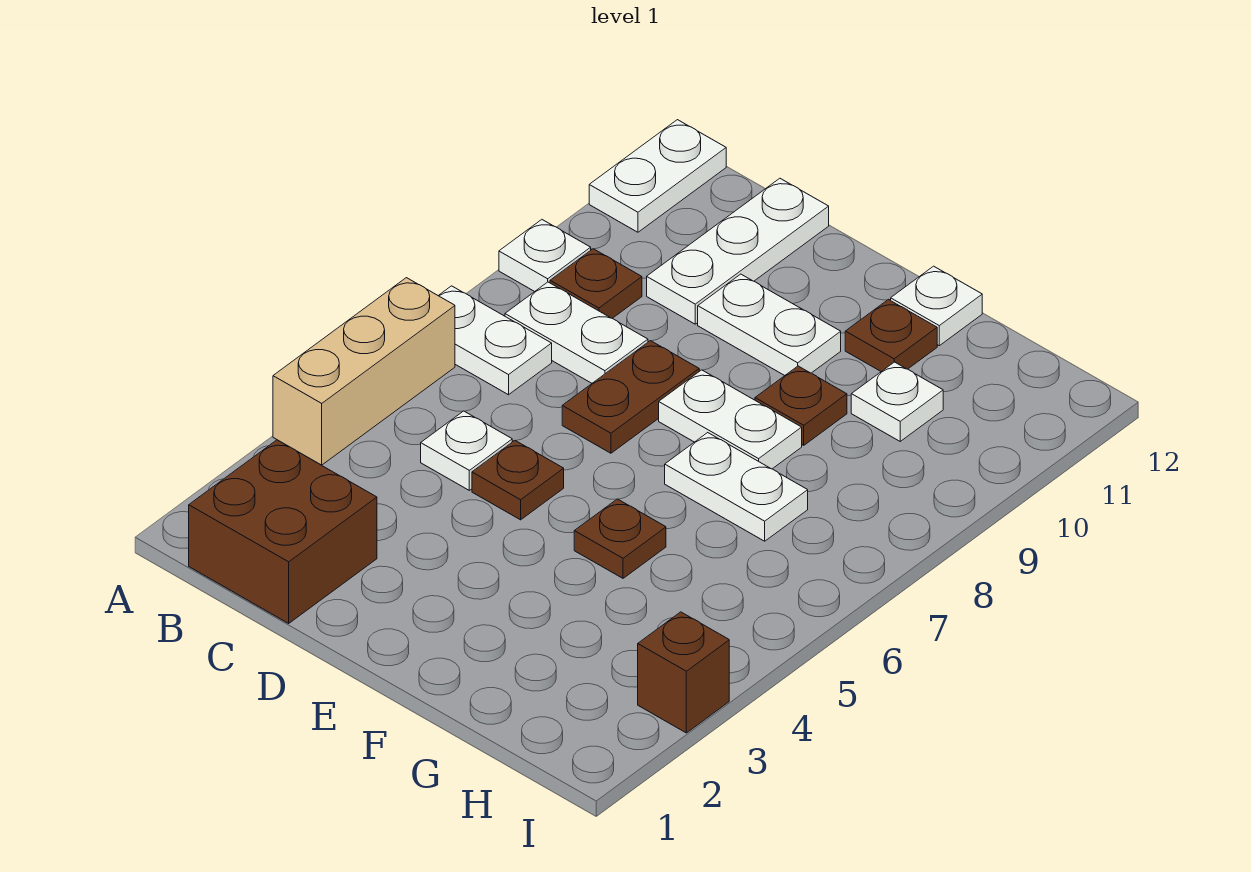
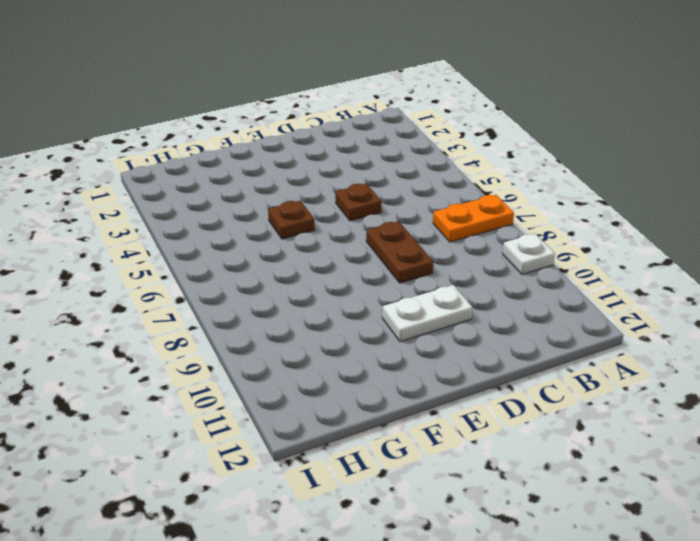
orange 1x2 plate [433,195,514,242] -> white 1x2 plate [438,286,552,395]
none -> tan 1x3 brick [273,278,455,465]
none -> white 1x2 plate [589,120,726,232]
none -> brown 2x2 brick [189,440,377,623]

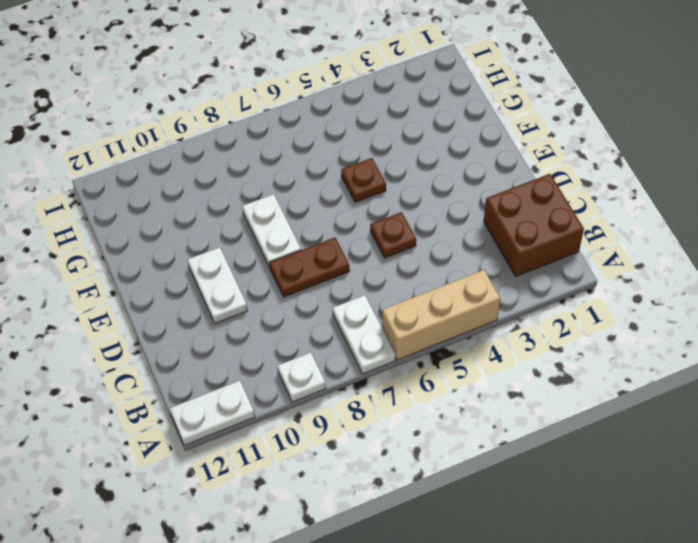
none -> white 1x2 plate [505,282,648,383]
none -> brown 1x1 plate [550,249,642,318]
none -> white 1x1 plate [421,411,512,490]

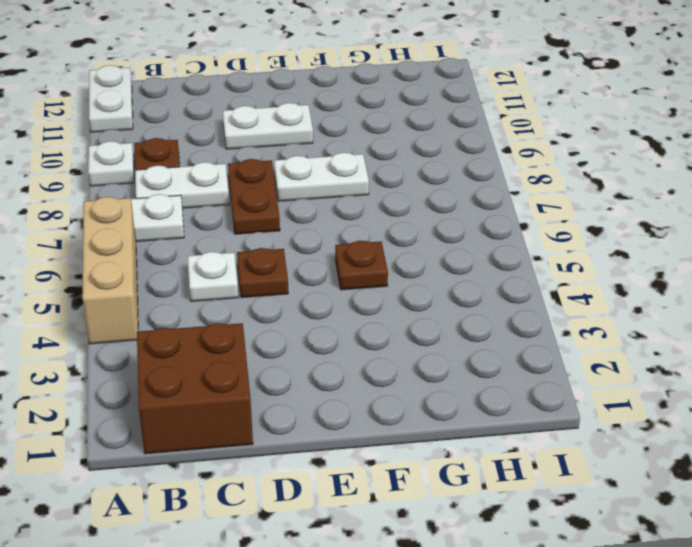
none -> white 1x3 plate [647,178,829,324]
none -> white 1x2 plate [665,433,808,541]
none -> brown 1x1 plate [755,366,847,445]

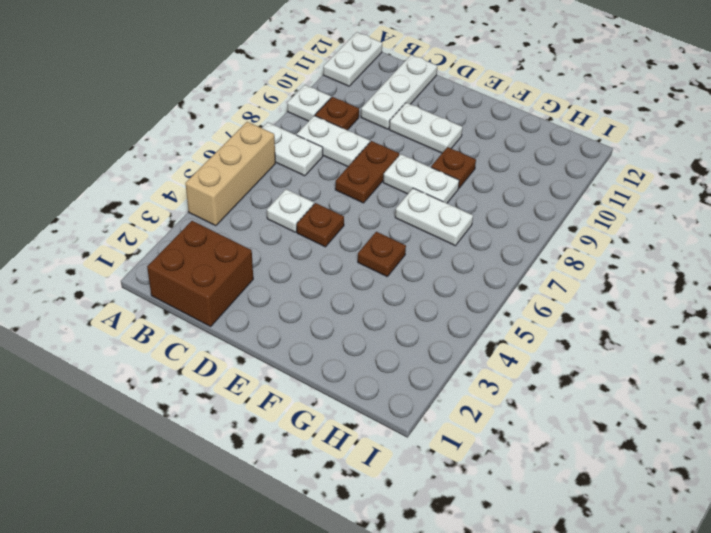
none -> brown 1x1 plate [845,300,937,372]
none -> white 1x1 plate [891,266,982,346]
none -> white 1x1 plate [851,362,943,441]

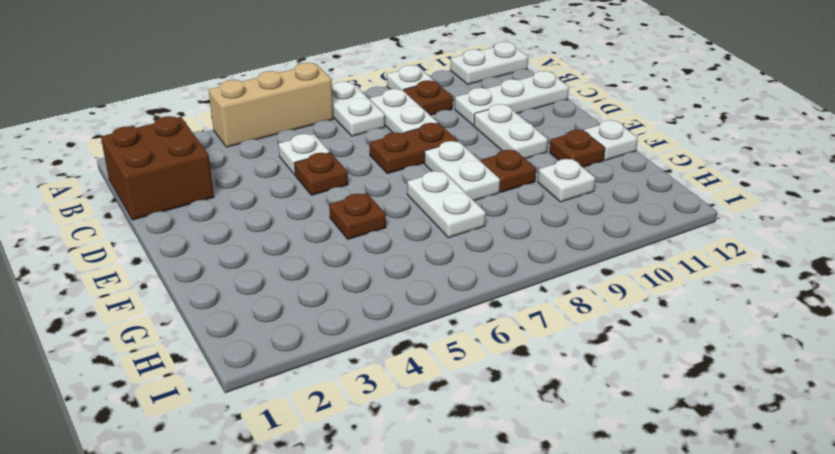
none -> brown 1x1 brick [638,612,729,733]

